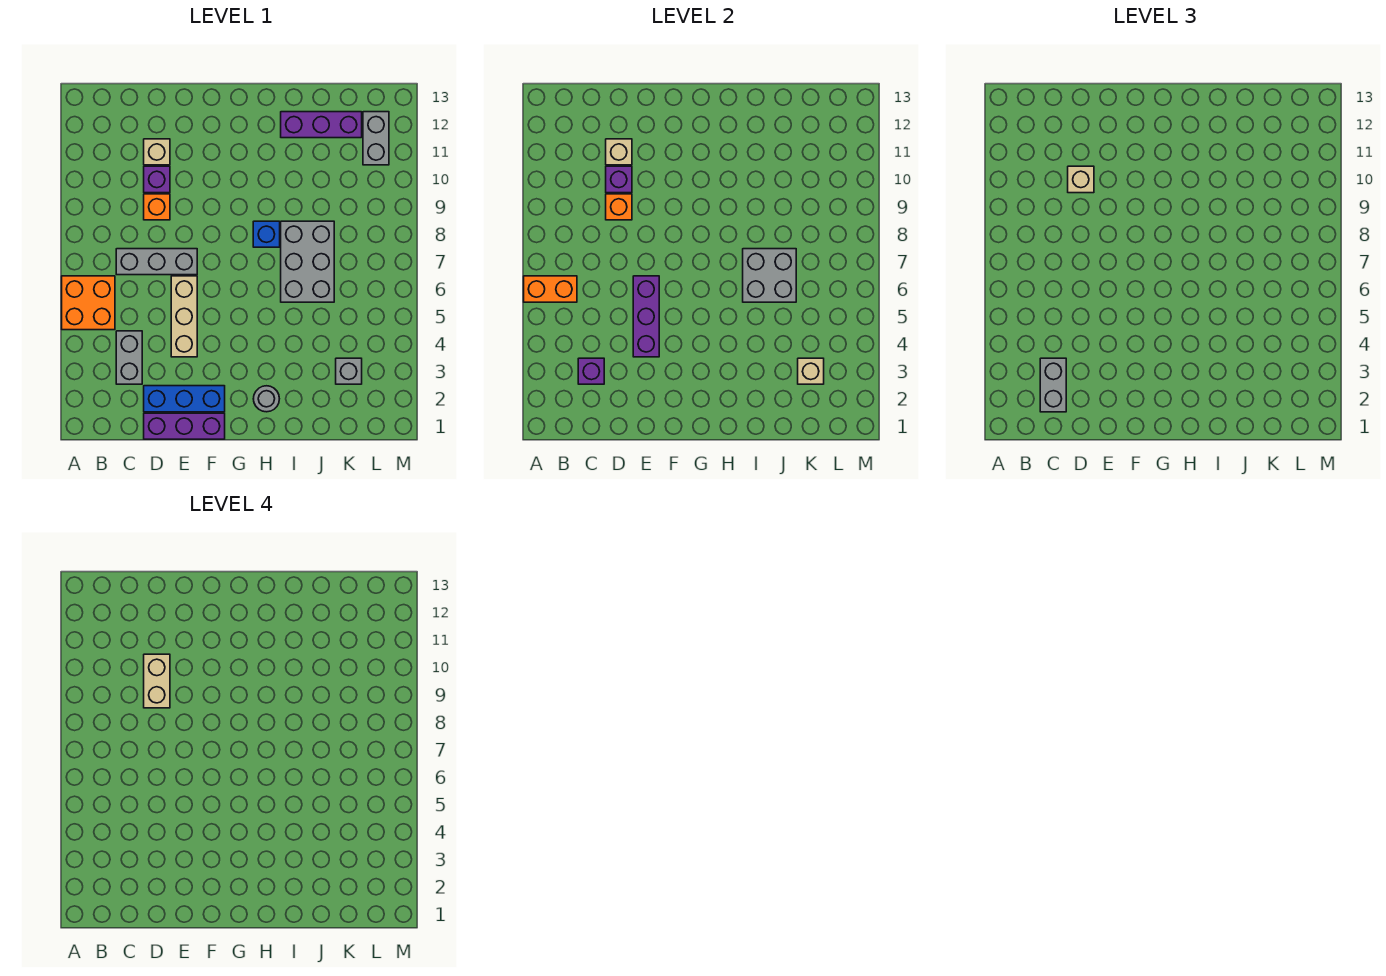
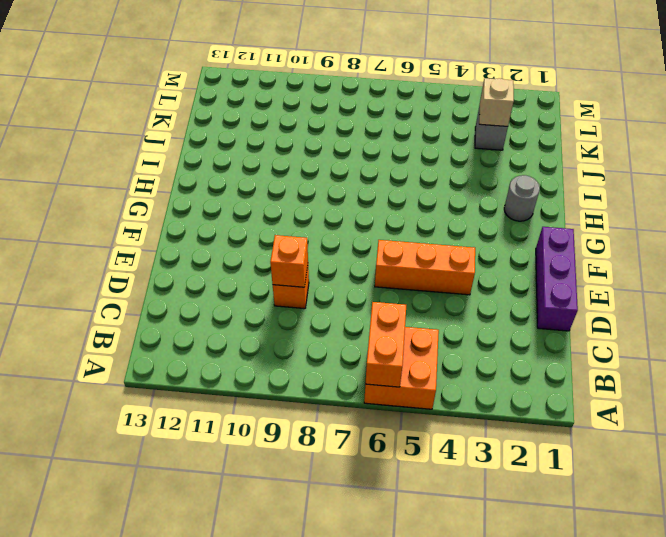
orange 1x3 brick [375,240,475,295] -> tan 1x3 brick [171,276,197,357]
none -> grey 1x2 brick [116,331,142,384]
none -> grey 1x3 brick [116,249,197,275]
none -> blue 1x3 brick [144,386,225,412]

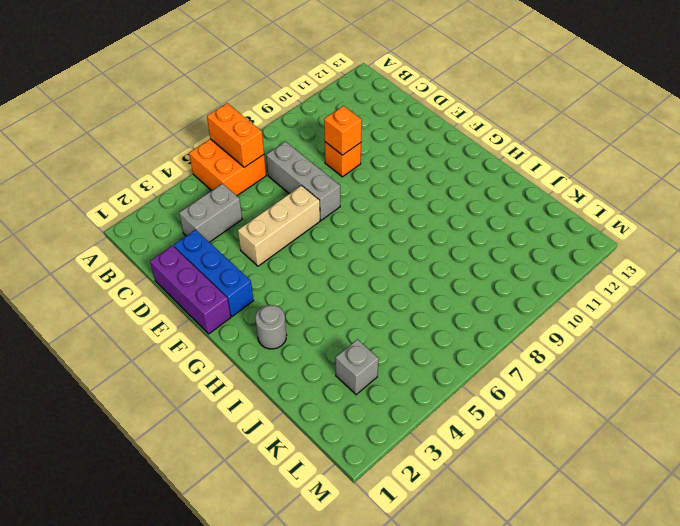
none -> purple 1x1 brick [144,166,170,193]
none -> tan 1x1 brick [144,139,170,165]
none -> blue 1x1 brick [253,221,280,247]

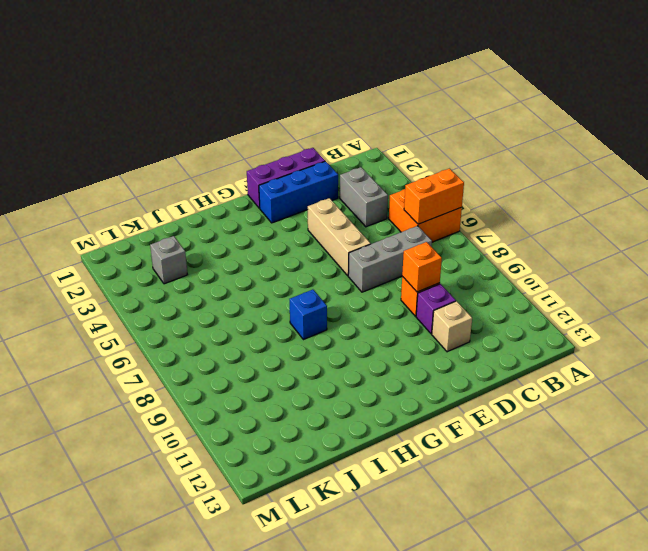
none -> grey 1x1 round brick [253,386,279,412]
none -> grey 2x3 brick [281,221,334,302]
none -> purple 1x3 brick [281,112,362,138]

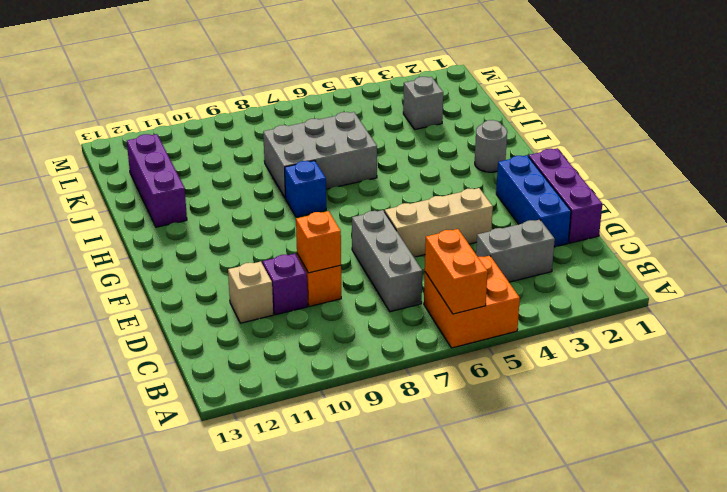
none -> grey 1x2 brick [363,112,389,165]
none -> purple 1x1 brick [578,358,604,384]
none -> purple 1x1 brick [606,166,632,193]

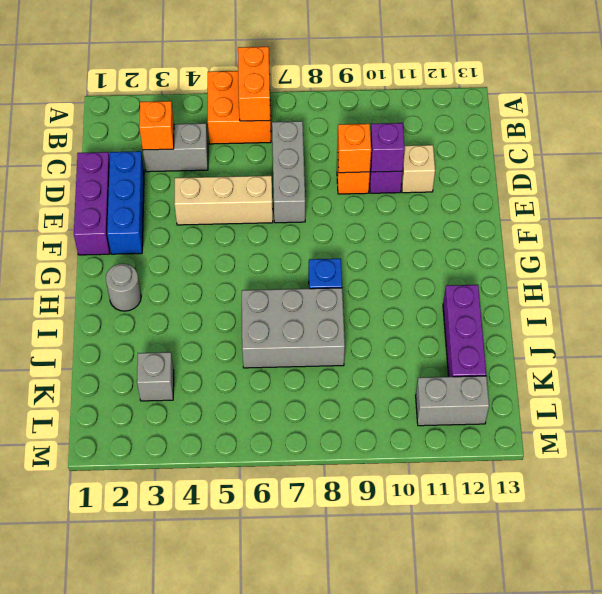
orange 1x1 brick [139,101,174,150] -> purple 1x1 brick [578,358,604,384]
none -> tan 1x1 brick [606,139,632,165]
none -> purple 1x3 brick [633,276,659,357]
none -> grey 2x2 brick [743,249,796,302]

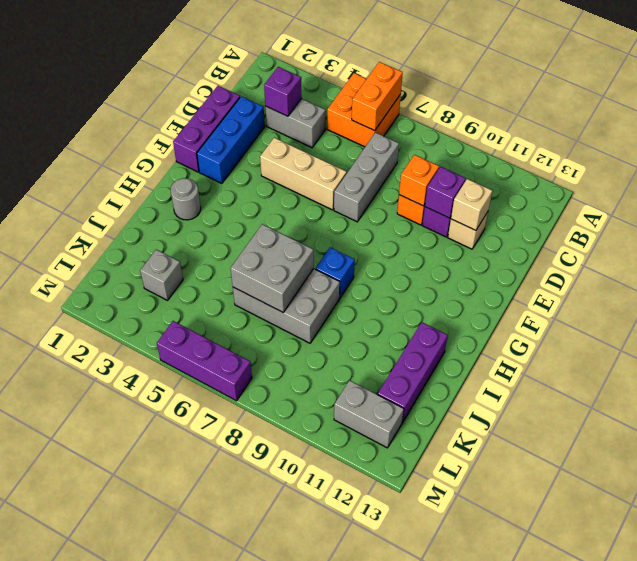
purple 1x3 brick [157,321,252,401] -> purple 1x3 brick moved to [633,276,659,357]
none -> tan 1x1 brick [798,358,824,384]
none -> grey 1x2 brick [1040,358,1066,412]
none -> tan 1x1 brick [1068,166,1094,193]

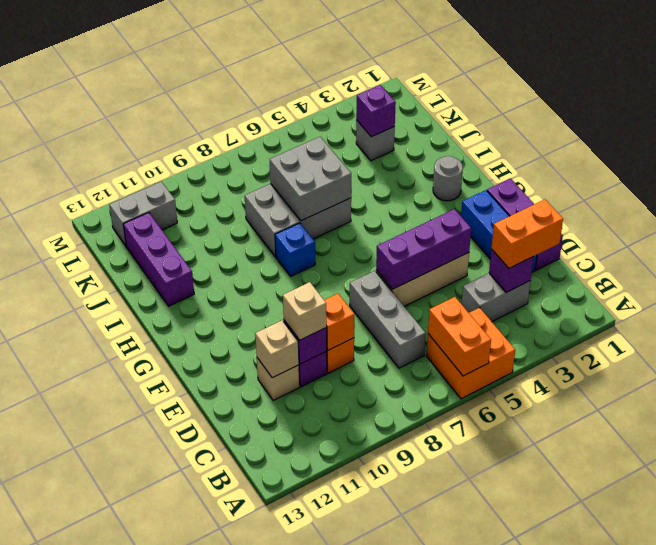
orange 1x2 brick [491,200,563,268] -> grey 1x2 brick [1040,358,1066,412]
purple 1x1 brick [356,85,396,137] -> tan 1x1 brick [798,358,824,384]
none -> tan 1x2 brick [144,654,170,708]

